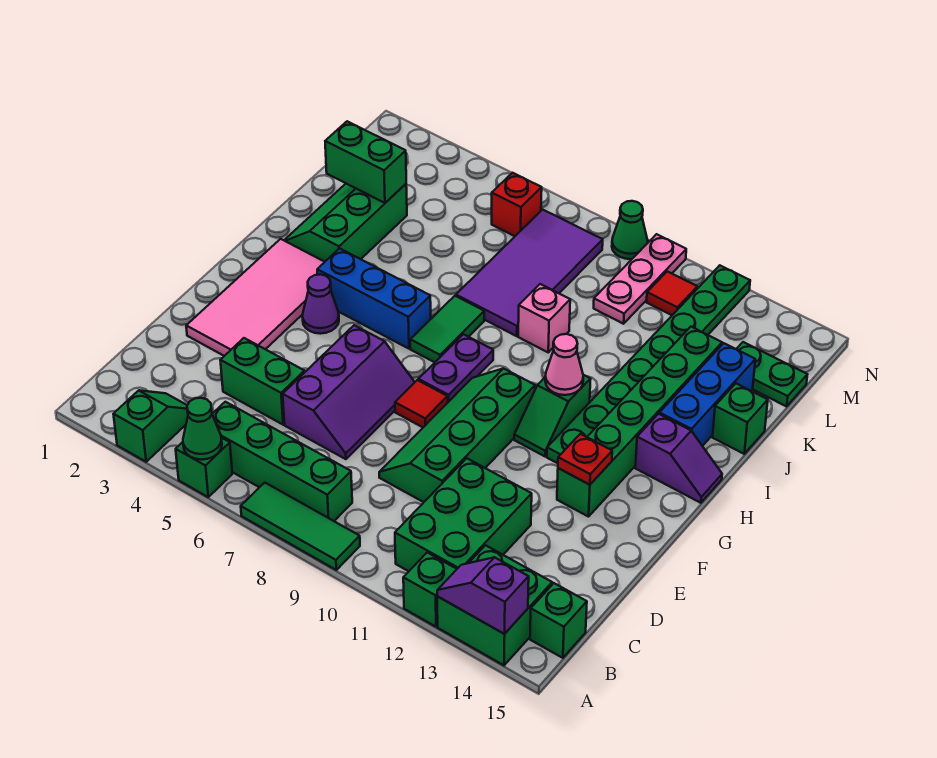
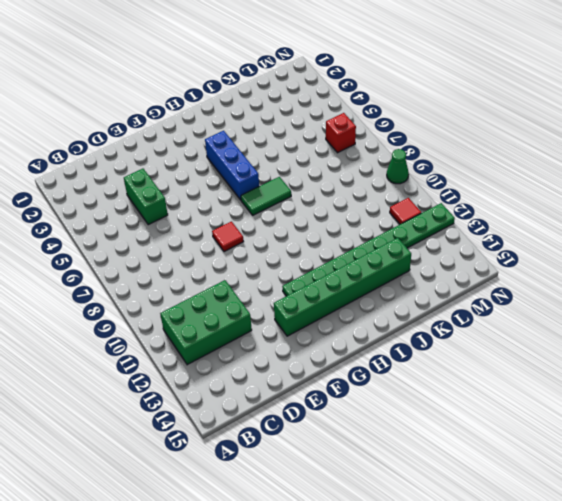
none -> green 1x2 slope [113,390,188,462]
none -> green 1x1 brick [176,438,232,497]
none -> green 1x3 tile [241,483,360,570]
none -> green 1x1 brick [403,553,457,627]

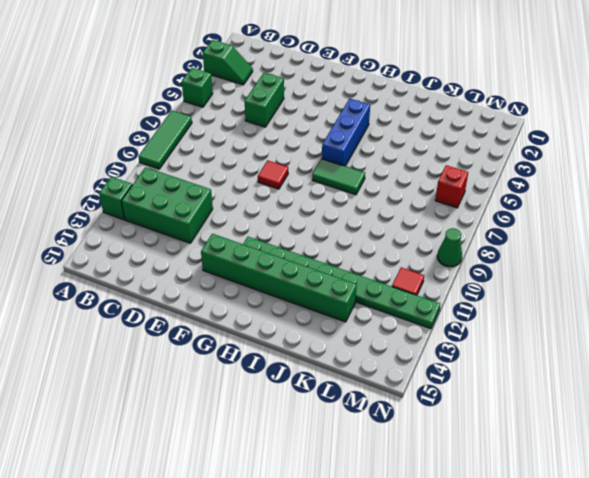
none -> green 2x2 brick [437,545,552,665]
none -> green 1x4 brick [212,402,352,521]
none -> green 1x1 brick [530,583,587,658]
none -> purple 2x3 slope [283,325,415,459]

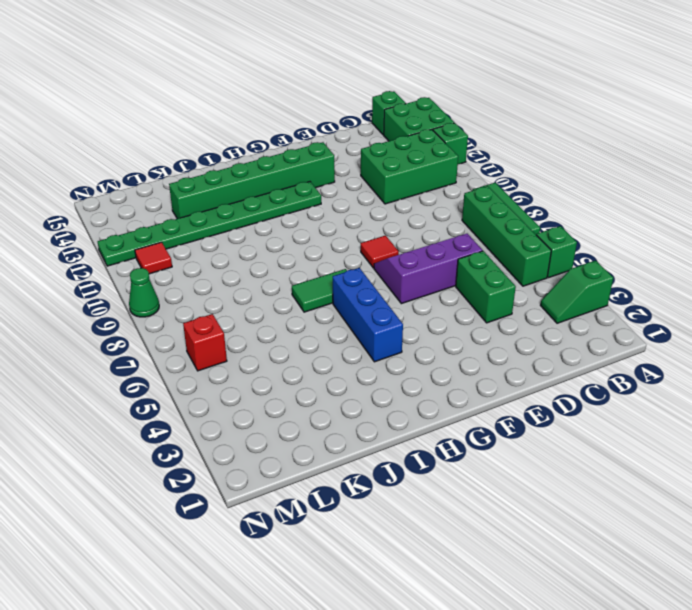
none -> green 2x4 slope [379,368,535,502]
none -> pink 2x4 tile [186,239,324,356]
none -> purple 1x1 cone [302,274,339,334]
none -> purple 1x2 plate [418,334,493,402]

